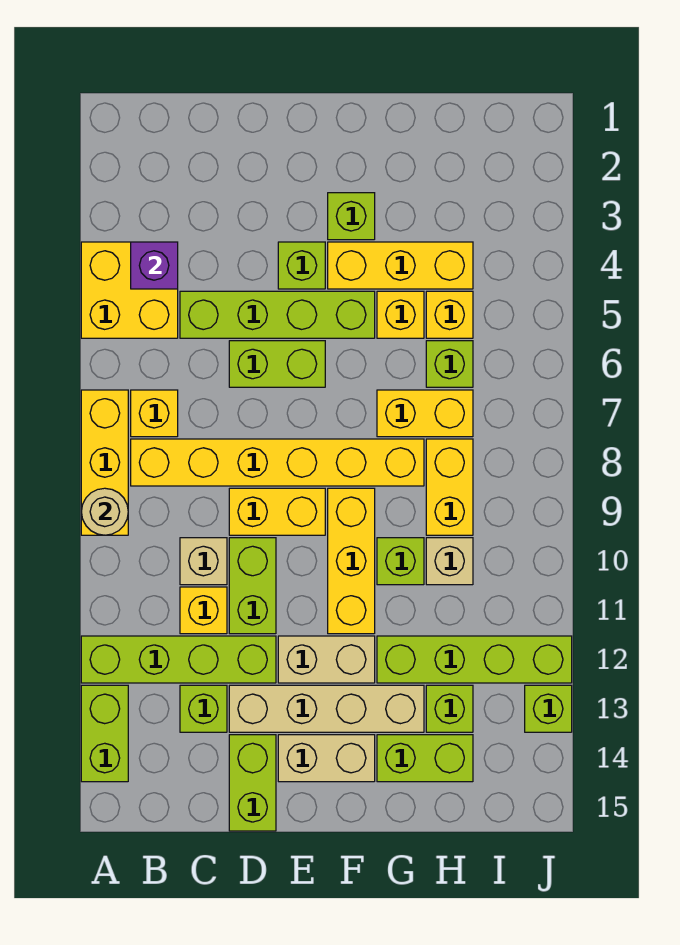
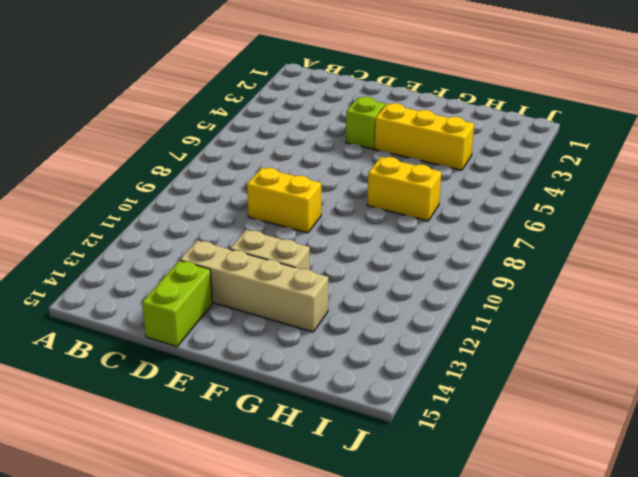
none -> yellow 2x2 brick [81,242,178,338]
none -> yellow 1x3 brick [81,390,128,535]
none -> lime 1x4 brick [81,636,276,683]
none -> lime 1x2 brick [81,685,128,782]

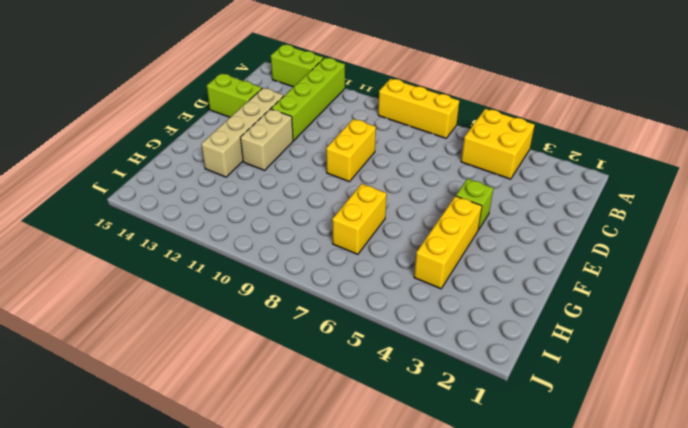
none -> yellow 1x1 brick [131,390,178,437]
none -> yellow 1x6 brick [131,439,424,486]
none -> lime 1x4 brick [180,291,375,338]
none -> tan 1x1 brick [180,538,227,585]

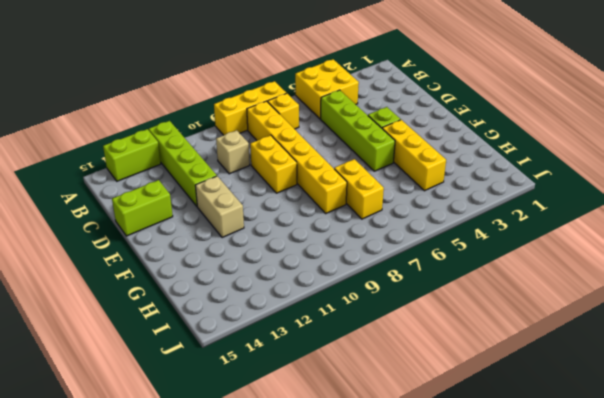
none -> yellow 1x1 brick [180,587,227,634]
none -> lime 1x1 brick [180,685,227,732]
none -> lime 1x2 brick [229,341,325,387]
none -> lime 1x2 brick [229,538,276,634]

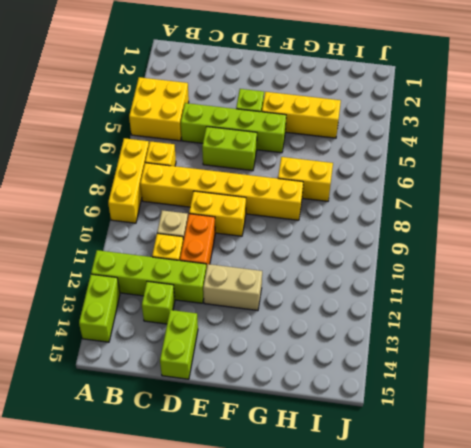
orange 1x2 brick [180,214,215,270] -> lime 1x2 brick [229,538,276,634]
none -> tan 1x4 brick [229,685,424,732]
none -> tan 1x2 brick [278,735,375,782]
none -> lime 1x1 brick [328,193,375,240]
none -> yellow 1x3 brick [328,488,375,634]

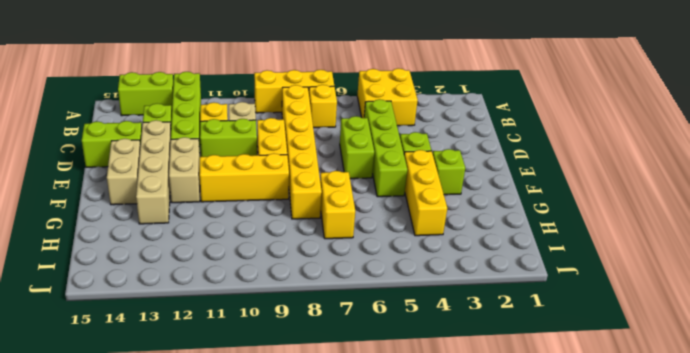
none -> yellow 1x1 brick [377,291,424,338]
none -> lime 1x1 brick [377,538,424,585]
none -> lime 1x4 brick [377,636,572,683]
none -> lime 1x2 brick [377,735,473,782]

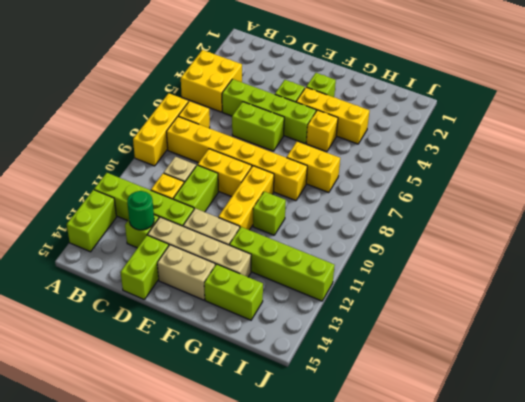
green 1x1 round brick [127,191,154,230] -> none
none -> yellow 1x1 brick [426,291,473,338]
none -> lime 1x1 brick [426,341,473,387]
none -> yellow 1x2 brick [426,439,473,535]
none -> tan 1x1 brick [426,538,473,585]

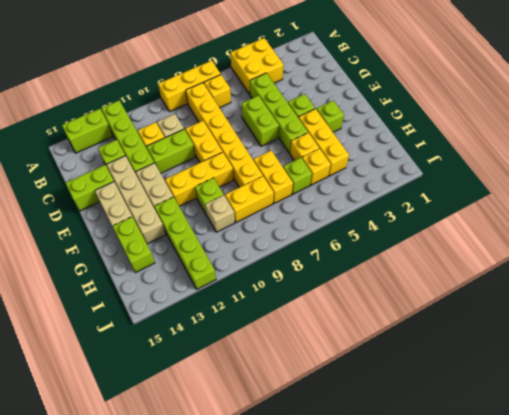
none -> lime 1x1 brick [426,685,473,732]
none -> lime 1x1 brick [525,685,572,732]
none -> tan 1x1 round brick [81,488,128,535]
none -> purple 1x1 brick [131,242,178,289]

